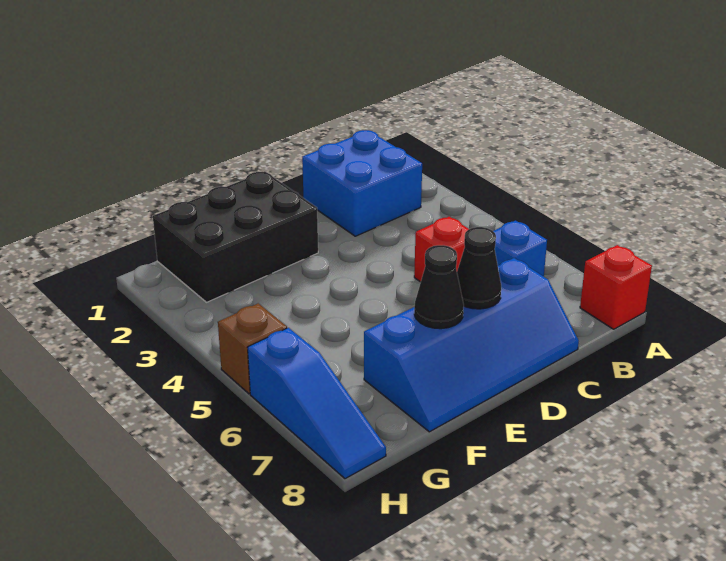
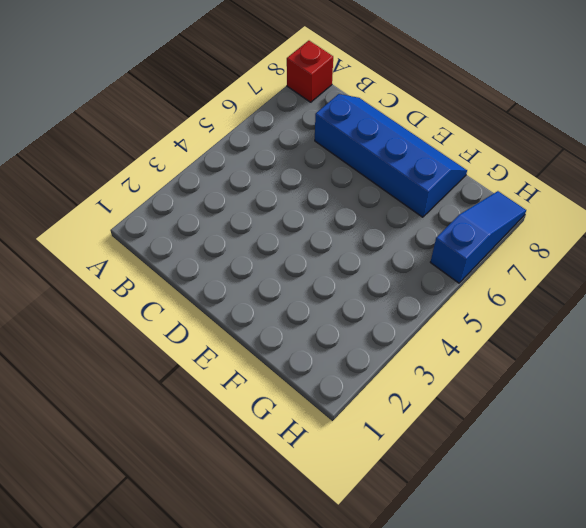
none -> blue 2x2 brick [302,130,422,236]
none -> blue 1x1 brick [493,221,547,276]

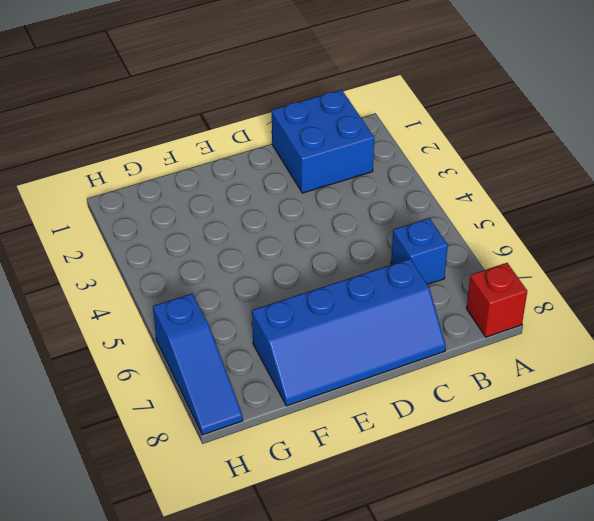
none -> red 1x1 brick [414,217,469,282]
none -> black 2x3 brick [153,171,318,302]

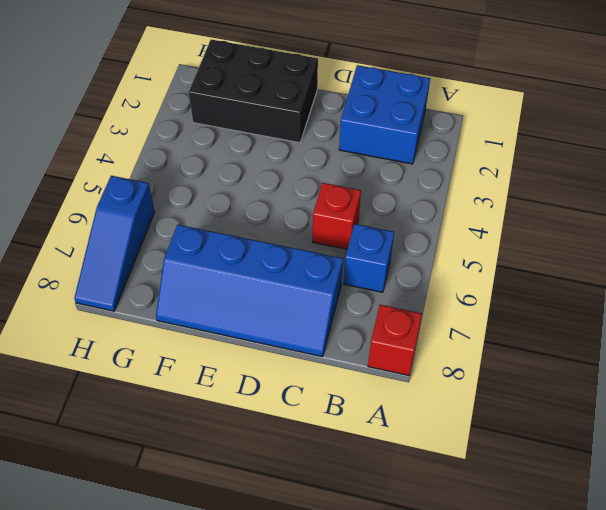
none -> brown 1x1 brick [218,303,287,394]
none -> black 1x1 cone [457,227,501,309]

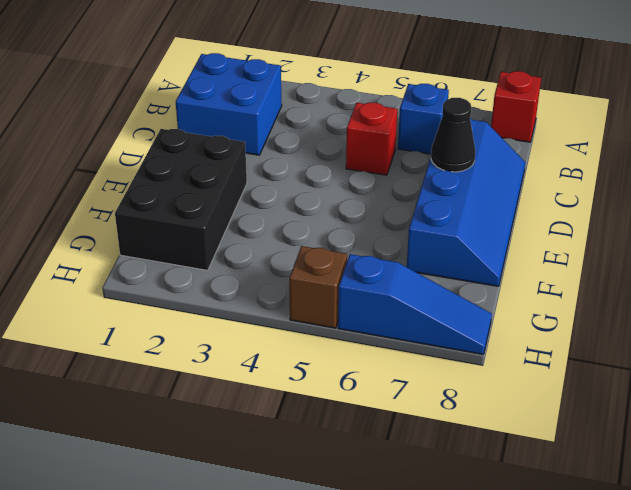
none -> black 1x1 cone [414,245,464,329]

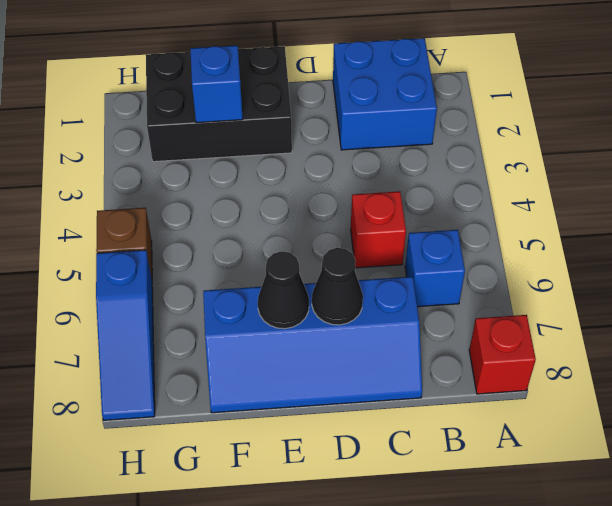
blue 1x1 brick [190,45,243,123] -> none

